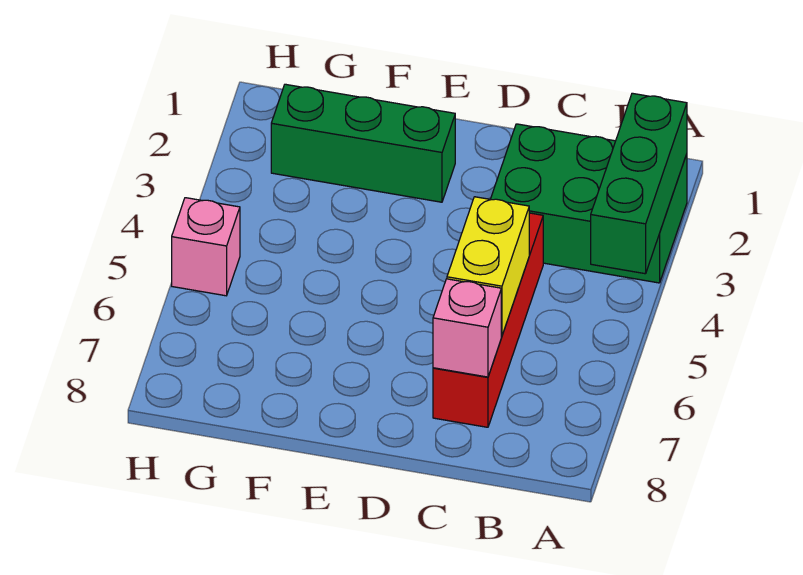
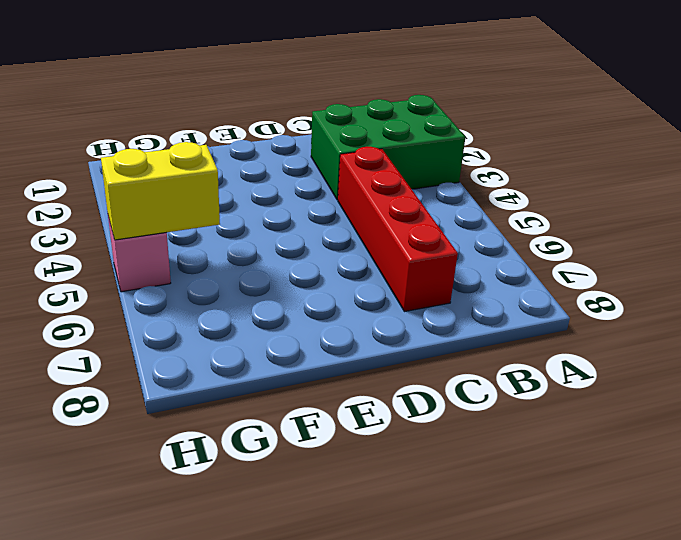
yellow 1x2 brick [101,142,220,240] -> yellow 1x2 brick turned to [447,197,529,336]
none -> green 1x3 brick [271,84,455,202]
none -> green 1x3 brick [591,93,687,274]

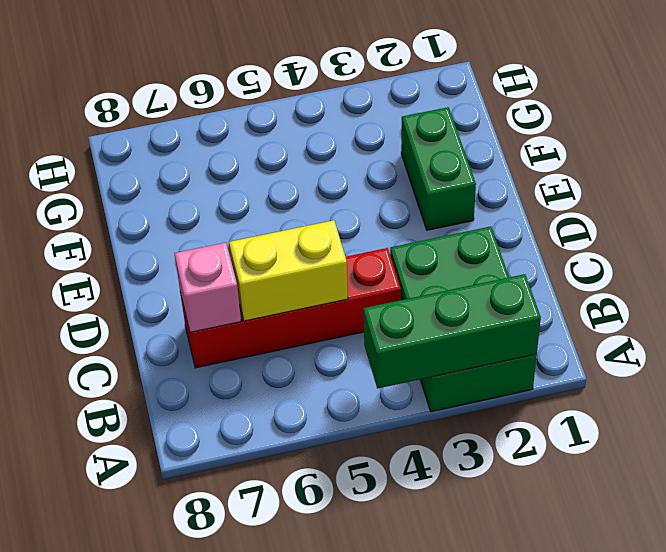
green 1x2 brick [401,107,476,230] -> green 1x3 brick [271,84,455,202]
none -> pink 1x1 brick [172,198,240,296]

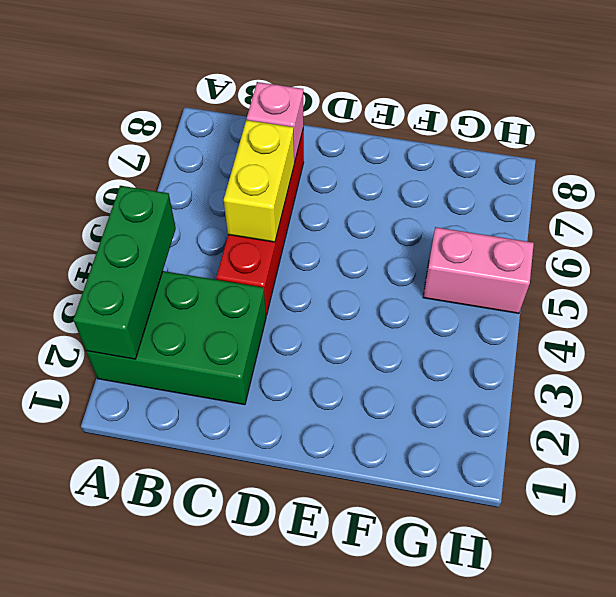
pink 1x2 brick [423,227,534,313] -> pink 1x1 brick [172,198,240,296]
none -> green 1x3 brick [271,84,455,202]

